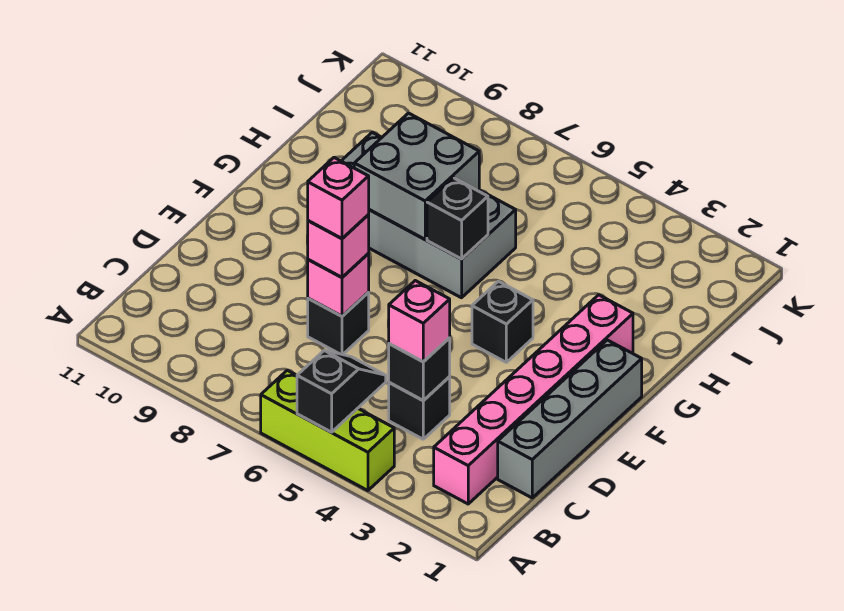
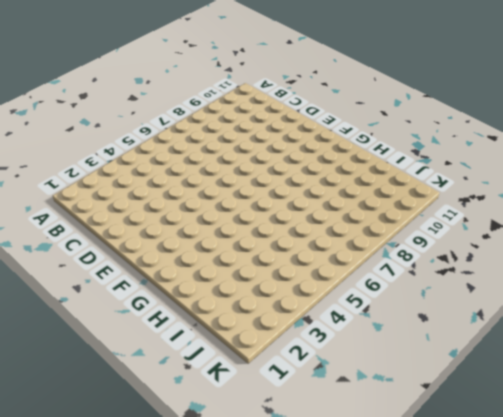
none -> lime 1x3 brick [261,370,394,491]
none -> pink 1x6 brick [434,295,633,504]
none -> grey 1x4 brick [498,340,642,498]

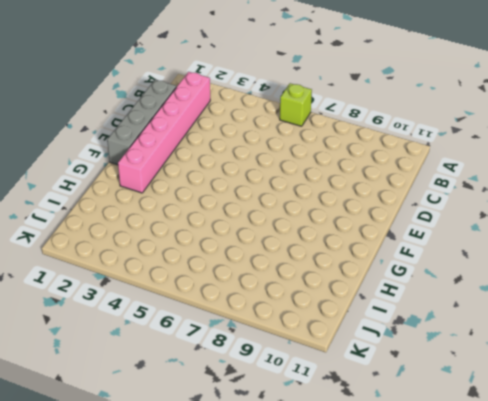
lime 1x1 brick [280,83,312,126] -> lime 1x3 brick [261,370,394,491]
none -> black 1x1 brick [389,377,450,439]
none -> black 1x1 brick [308,292,369,355]
none -> black 1x1 brick [472,281,533,362]

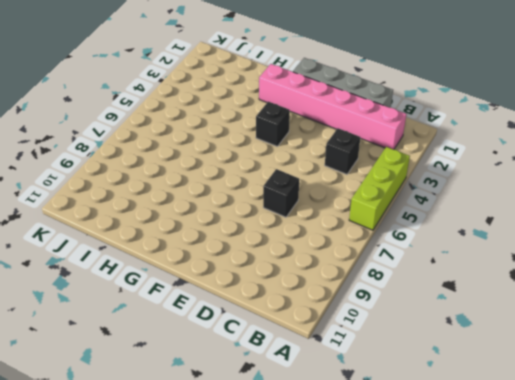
none -> grey 2x4 brick [342,132,516,298]
none -> black 1x2 slope [297,350,386,432]
none -> black 1x1 brick [389,338,450,401]

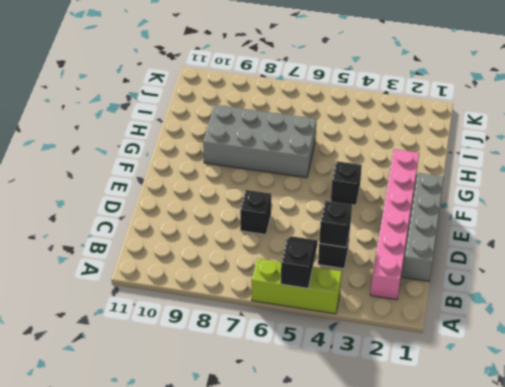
none -> pink 1x1 brick [308,254,369,316]
none -> black 1x1 brick [427,178,488,259]
none -> grey 2x2 brick [354,113,479,239]

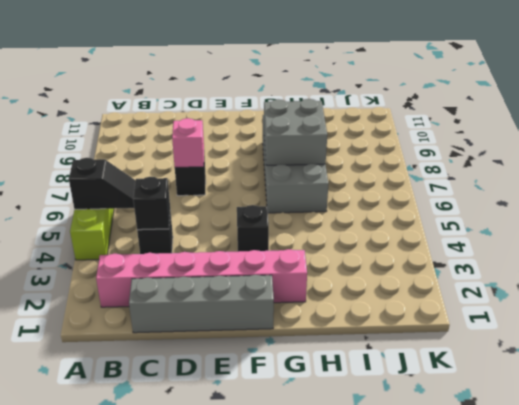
none -> black 1x1 brick [427,178,488,259]
none -> pink 1x1 brick [388,281,450,362]
none -> pink 1x1 brick [307,215,369,277]

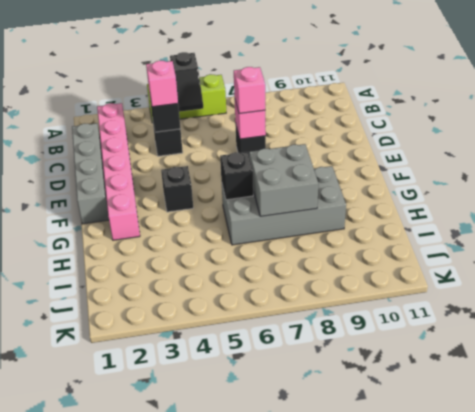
none -> pink 1x1 brick [308,157,369,239]

